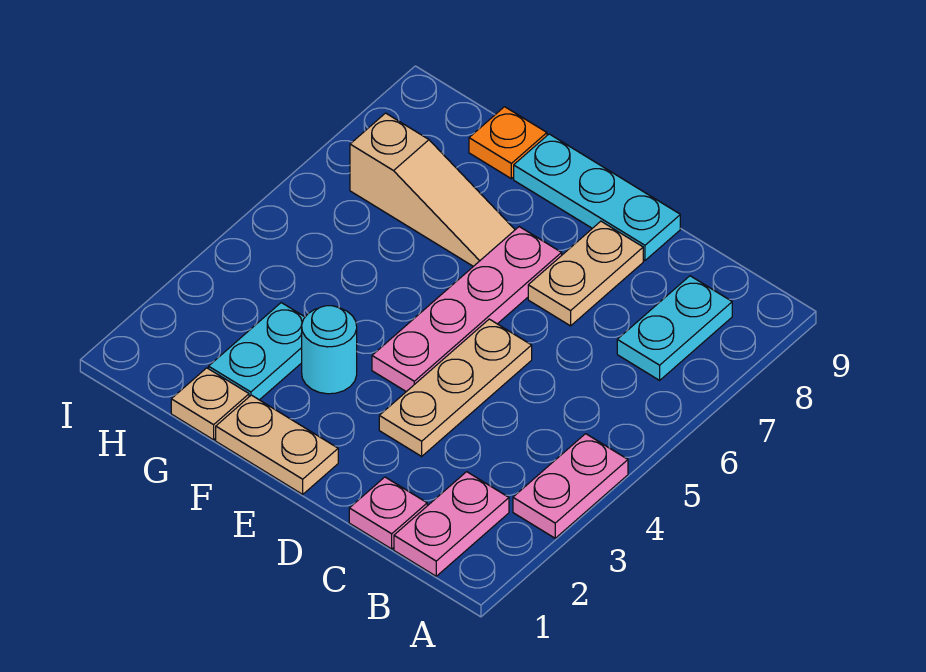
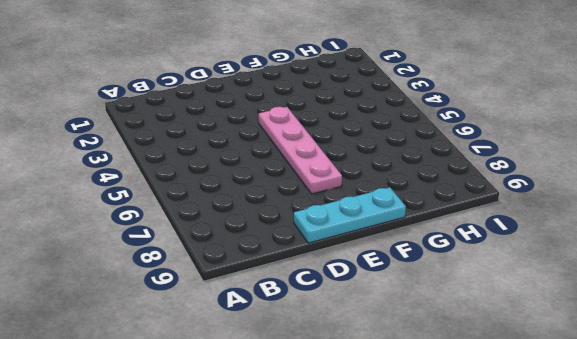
none -> pink 1x2 plate [513,434,628,538]
none -> pink 1x2 plate [394,472,509,576]
none -> cyan 1x2 plate [617,276,732,380]

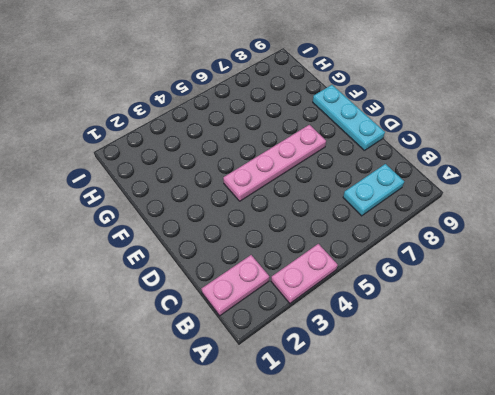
none -> pink 1x1 plate [349,477,427,549]
none -> tan 1x3 plate [379,319,532,456]
none -> tan 1x2 plate [528,221,643,326]

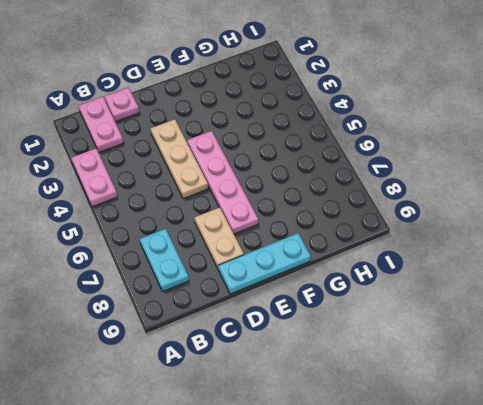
none -> tan 1x2 plate [216,395,338,494]
none -> cyan 1x1 round brick [302,306,357,394]
none -> tan 1x3 slope [350,113,515,266]

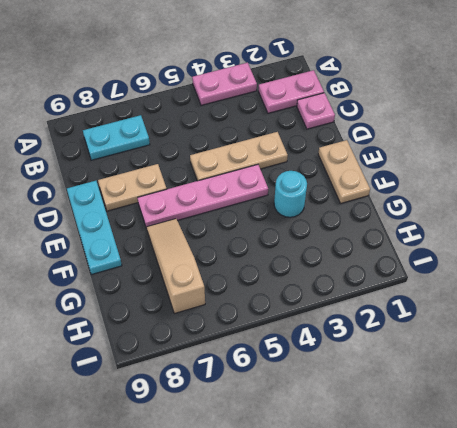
none -> tan 1x1 plate [171,368,249,440]
none -> cyan 1x2 plate [209,303,305,400]
none -> orange 1x1 plate [469,107,547,179]

